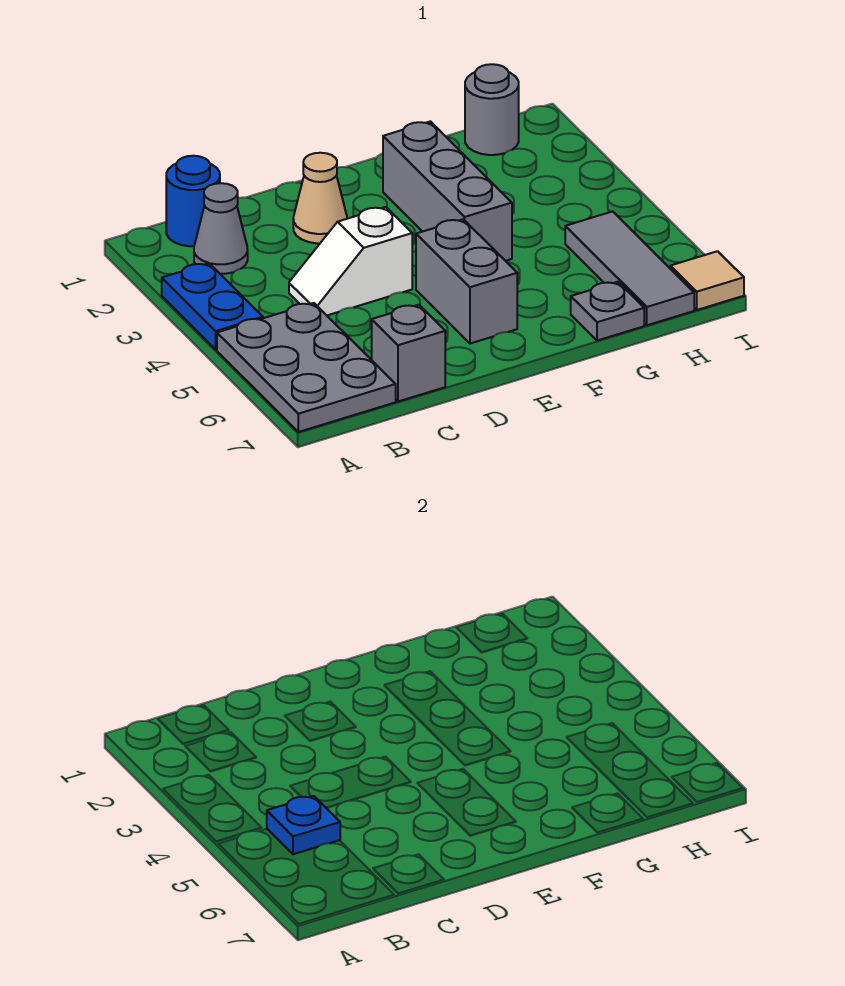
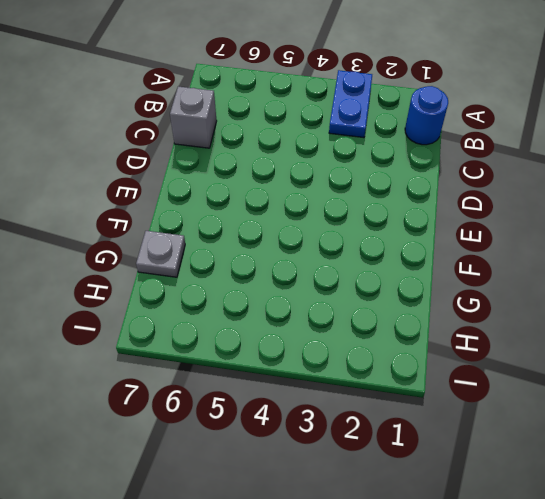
blue 1x2 plate [329,70,372,138] -> blue 1x2 plate turned to [162,263,263,349]
none -> grey 2x3 plate [217,303,396,432]
none -> grey 1x1 cone [194,183,248,274]
none -> white 1x2 slope [289,207,412,315]

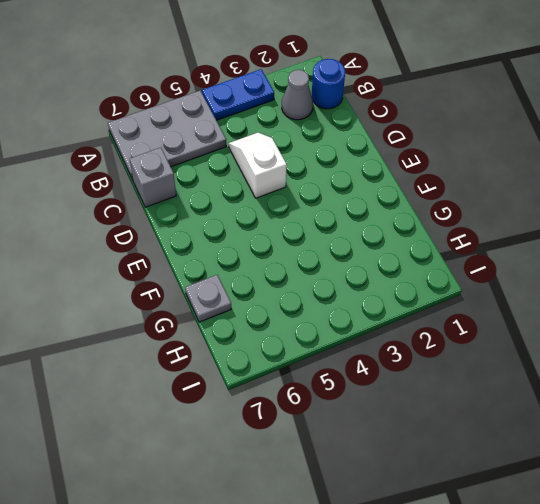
none -> tan 1x1 cone [293,153,347,243]
none -> grey 1x2 brick [416,219,517,344]
none -> grey 1x3 brick [383,121,512,261]

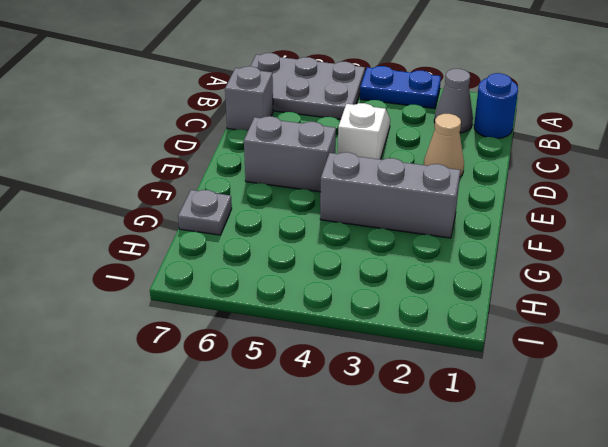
none -> grey 1x1 round brick [465,64,519,155]
none -> grey 1x3 tile [565,211,694,325]
none -> tan 1x1 tile [670,251,744,310]

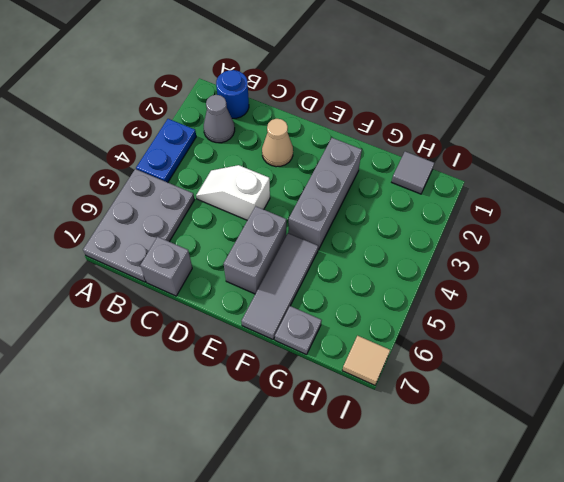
grey 1x3 tile [241,233,318,339] -> grey 1x3 tile moved to [565,211,694,325]
grey 1x1 tile [392,151,434,194] -> grey 1x1 round brick [465,64,519,155]
none -> blue 1x1 plate [267,796,340,854]

